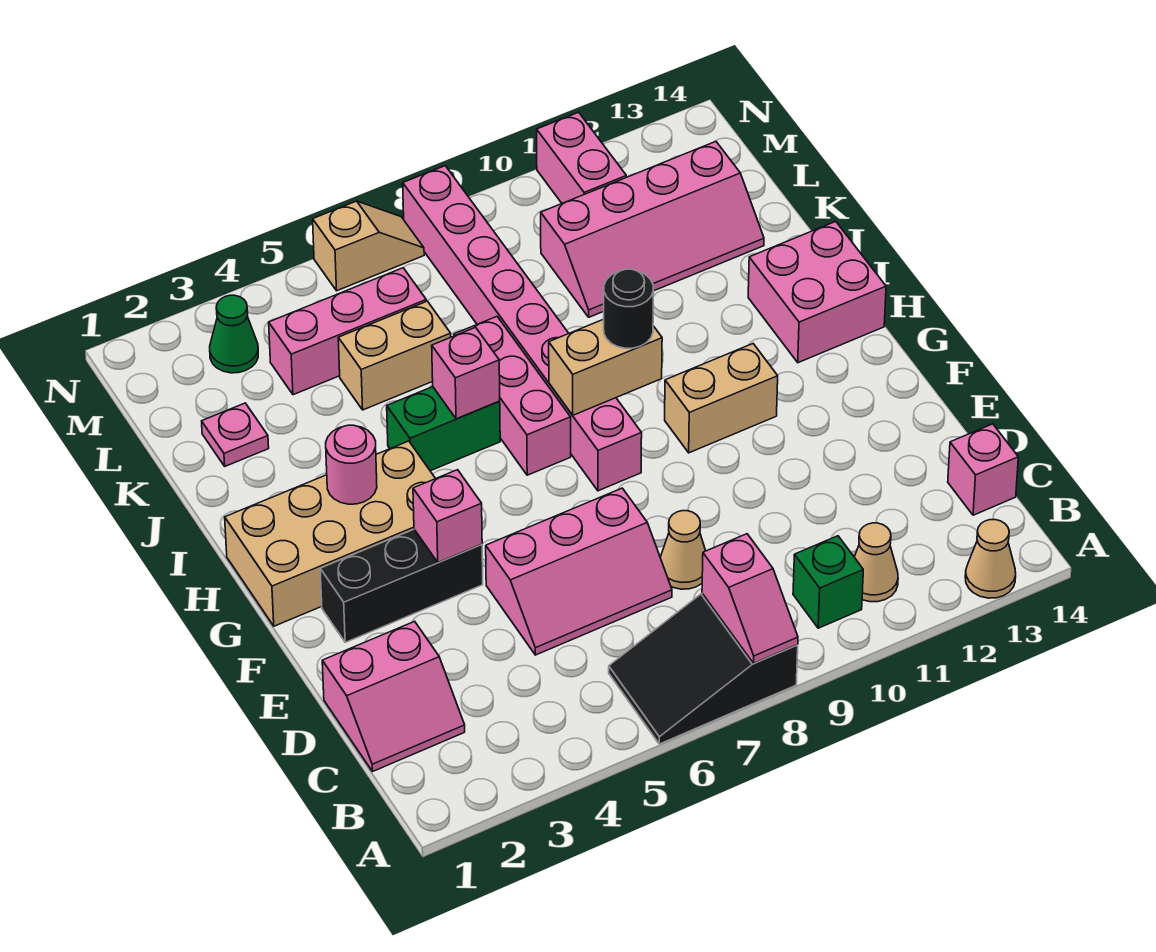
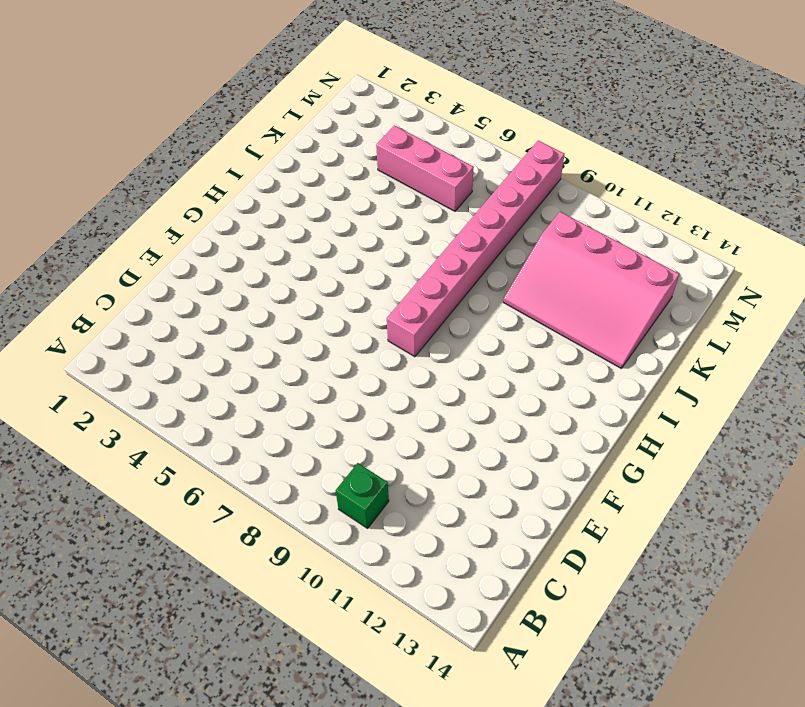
pink 3x4 slope [503,212,679,369] -> pink 2x4 slope [541,142,764,317]
none -> black 2x3 slope [609,594,798,744]
none -> tan 1x1 cone [965,520,1016,598]
none -> tan 1x1 cone [855,523,898,602]

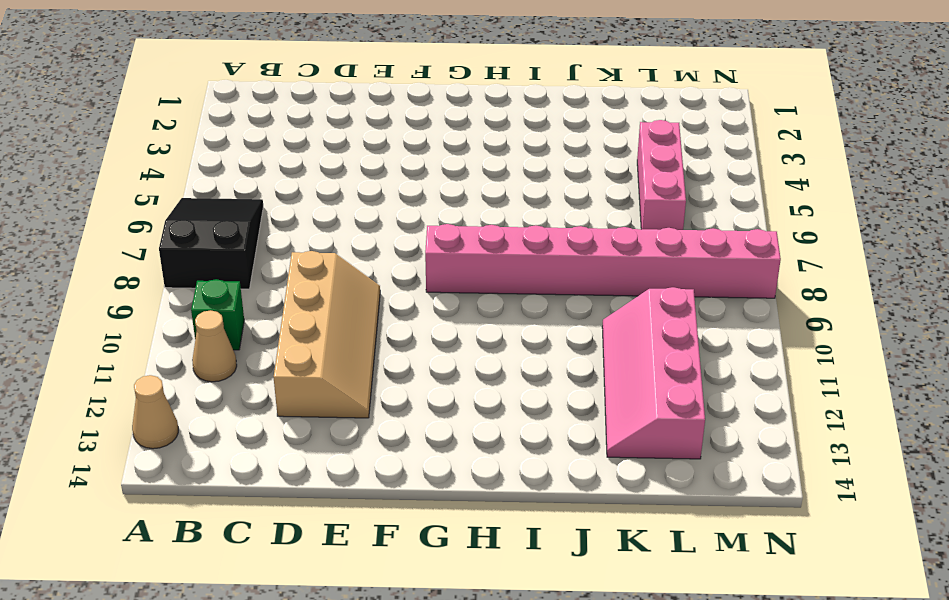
tan 2x4 slope [274,251,380,418] -> none
none -> pink 2x2 slope [322,621,465,772]
none -> pink 1x1 brick [948,424,1018,515]
none -> pink 2x3 slope [486,488,672,655]

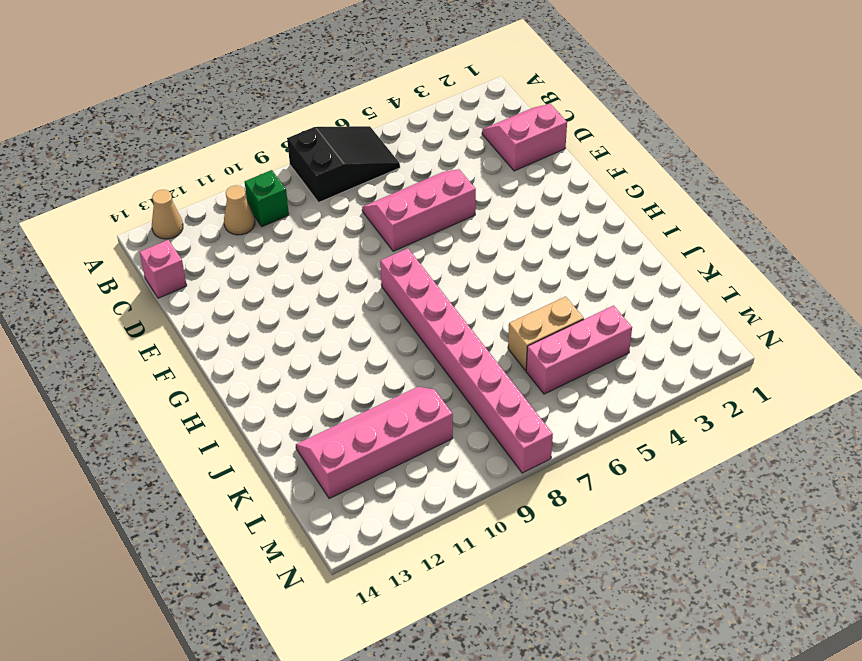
none -> tan 1x1 cone [660,511,706,589]
none -> black 1x3 brick [320,530,483,642]
none -> tan 2x4 brick [225,441,436,626]

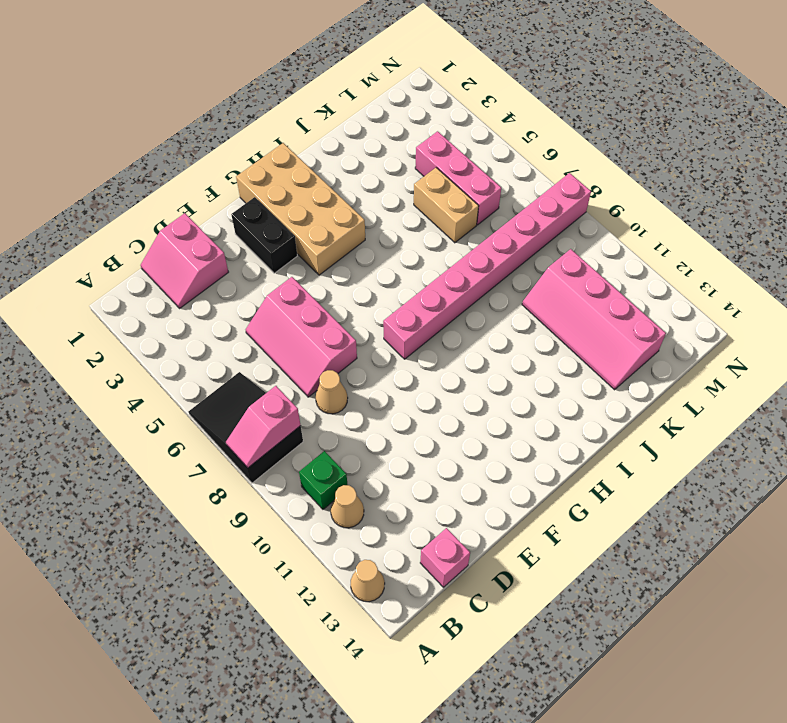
black 1x2 brick [231,197,297,273] -> black 1x3 brick [320,530,483,642]
none -> tan 1x2 brick [665,344,778,453]
none -> pink 1x3 brick [454,317,571,475]
none -> pink 2x2 brick [748,222,886,363]

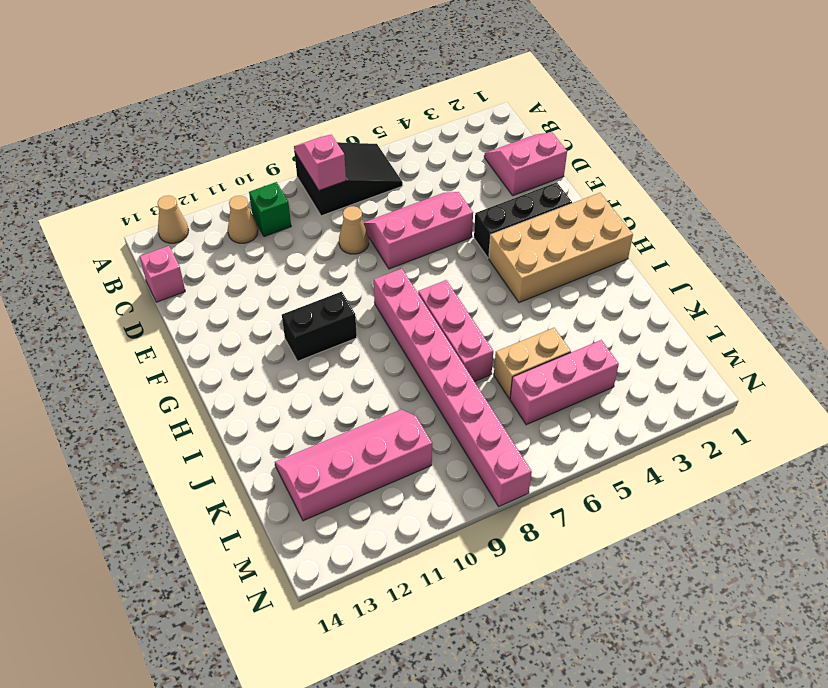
black 1x2 brick [282,292,357,361] -> tan 1x2 brick [665,344,778,453]
none -> pink 2x2 brick [748,222,886,363]
none -> green 1x2 brick [387,387,500,471]
none -> pink 1x1 plate [202,403,269,466]

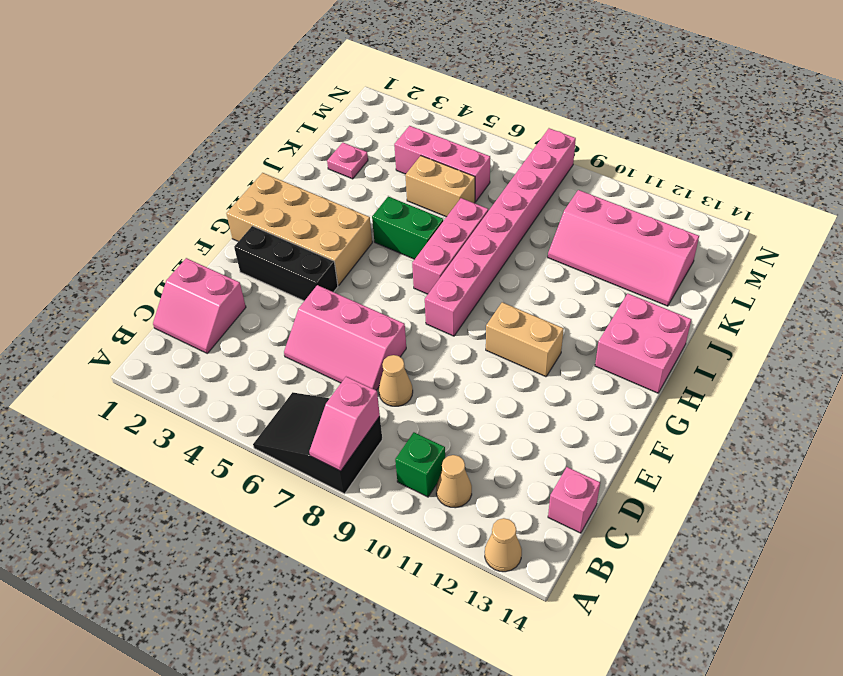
none -> green 1x1 cone [210,295,258,373]
none -> pink 1x2 brick [537,112,626,203]
none -> tan 1x2 slope [313,201,424,291]

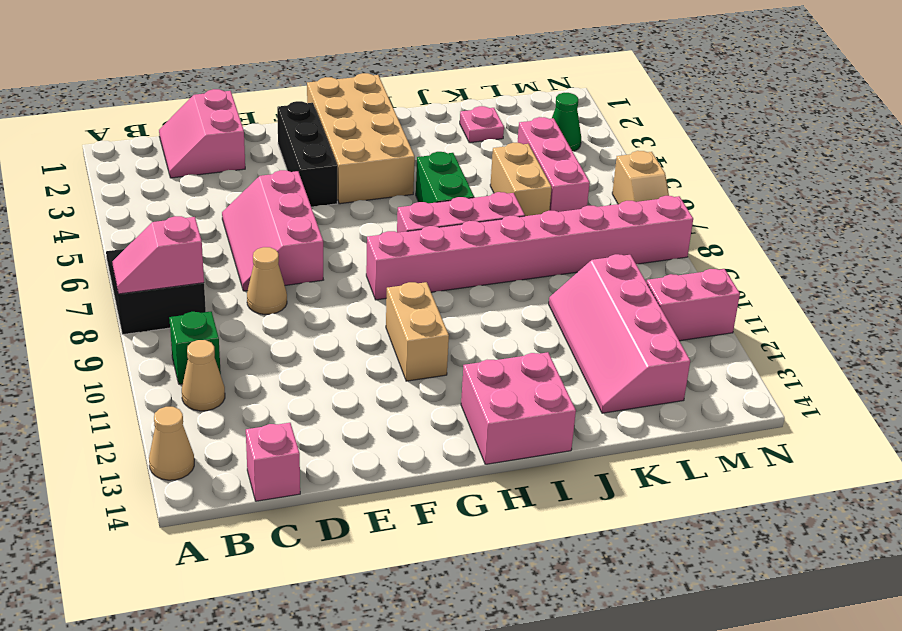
none -> pink 1x1 brick [413,470,482,563]
none -> pink 1x1 round brick [326,425,377,504]
none -> tan 1x2 brick [549,319,662,415]

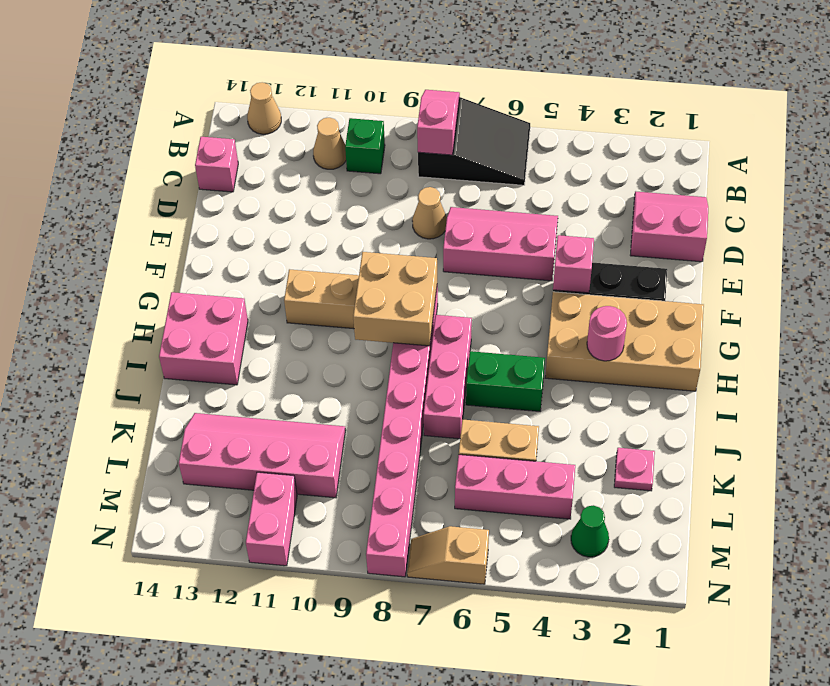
tan 2x2 brick [353,252,437,346] -> tan 1x2 brick [549,319,662,415]
none -> pink 1x1 brick [432,327,500,419]
none -> black 1x1 round brick [604,269,654,348]

